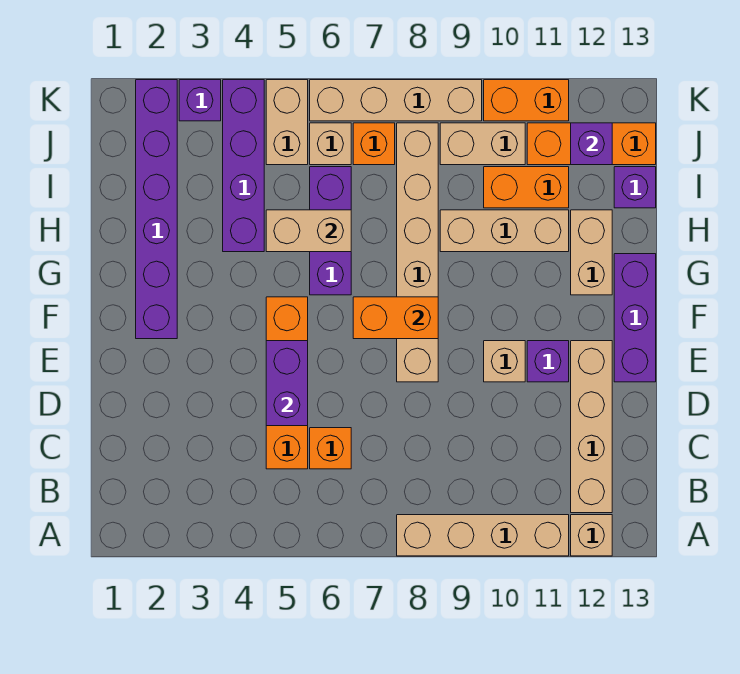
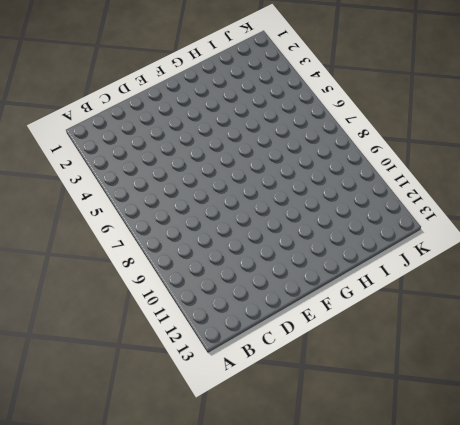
none -> tan 1x4 brick [397,515,569,556]
none -> tan 1x1 brick [571,515,612,556]
none -> tan 1x4 brick [571,341,612,513]

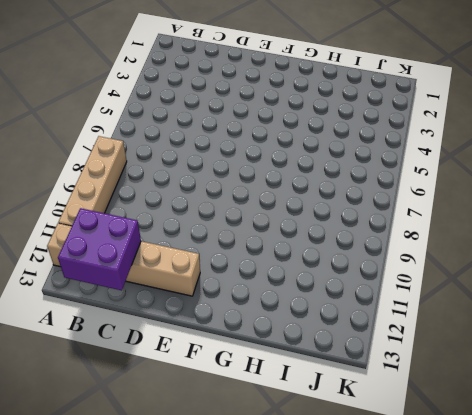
purple 2x2 brick [58,208,141,290] -> none
none -> orange 1x4 brick [266,297,308,469]
none -> orange 1x1 brick [310,428,351,469]
none -> tan 1x6 brick [397,123,438,382]

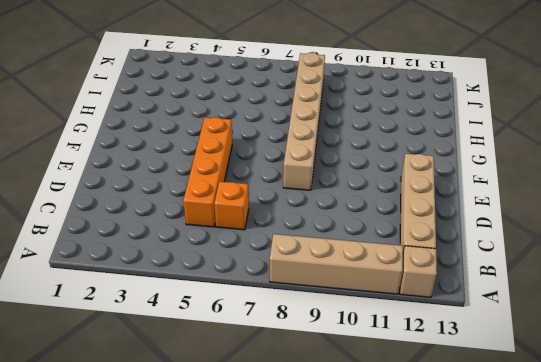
none -> tan 1x1 brick [484,341,525,382]
none -> purple 1x1 brick [527,341,569,382]
none -> purple 1x3 brick [614,254,656,382]

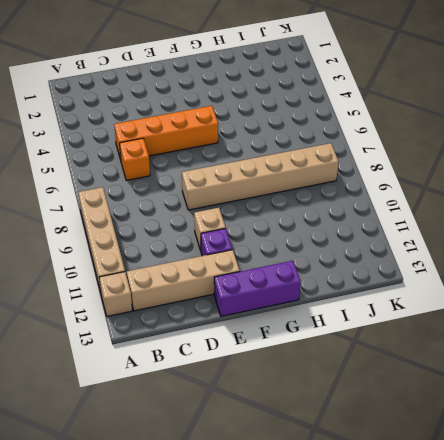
none -> purple 1x6 brick [136,80,177,339]
none -> purple 1x3 brick [310,167,351,295]
none -> tan 1x2 brick [571,210,612,295]

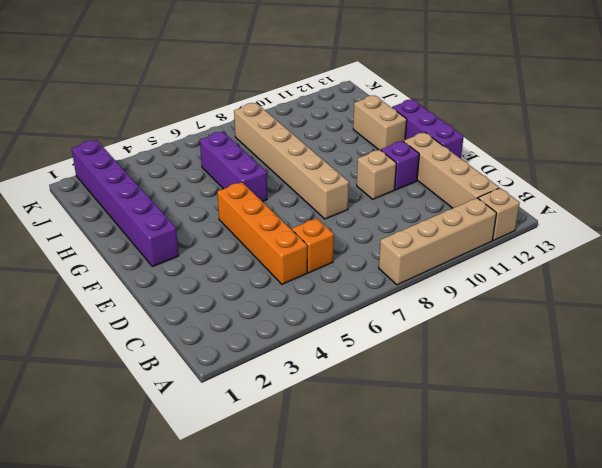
none -> purple 1x4 brick [223,80,264,252]
none -> tan 1x3 brick [440,210,569,252]
none -> orange 1x2 brick [484,167,569,208]

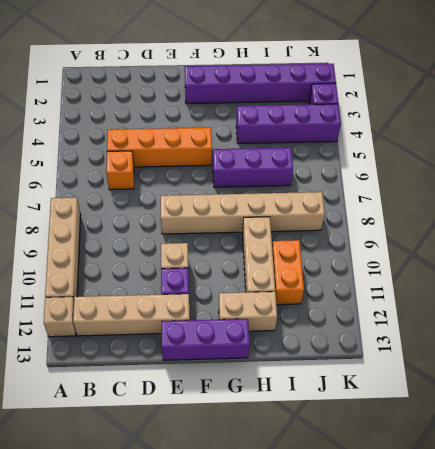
none -> purple 1x1 brick [614,167,656,208]
none -> tan 1x2 brick [266,80,308,165]
none -> tan 1x1 brick [310,123,351,165]

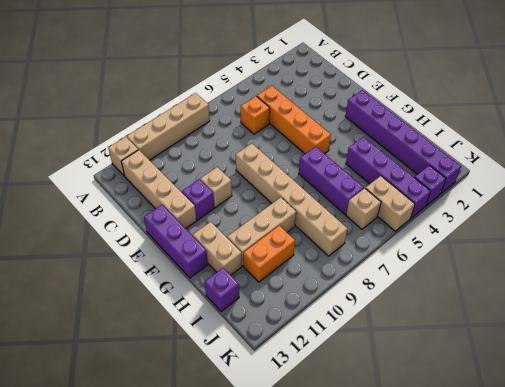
none -> orange 1x1 brick [353,123,395,165]
none -> tan 1x2 brick [440,123,525,165]
none -> orange 1x3 brick [527,123,656,165]

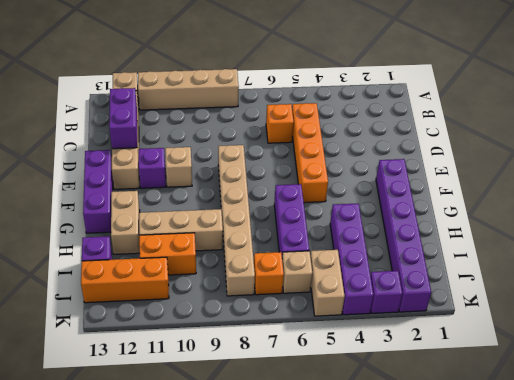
purple 1x2 brick [109,88,137,149] -> purple 1x2 brick moved to [266,341,308,426]
none -> tan 1x2 brick [440,123,525,165]
none -> tan 1x4 brick [310,80,482,121]
none -> orange 1x2 brick [484,80,569,121]

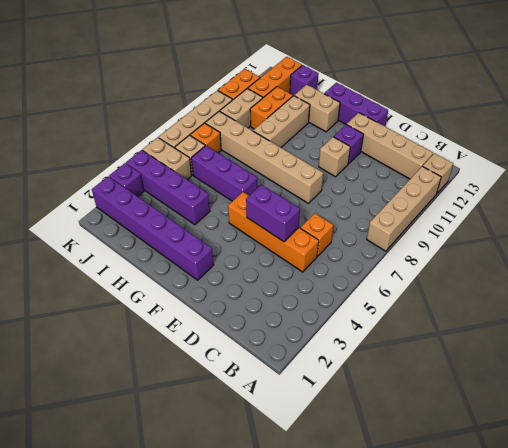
none -> orange 1x2 brick [353,297,438,339]
none -> tan 1x2 brick [266,210,351,252]
none -> purple 1x1 brick [571,123,612,165]

